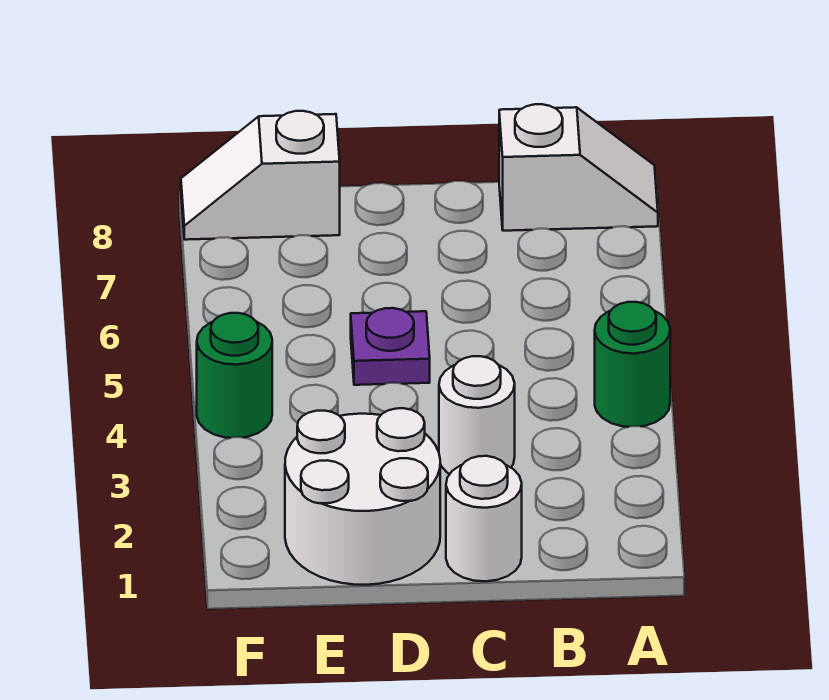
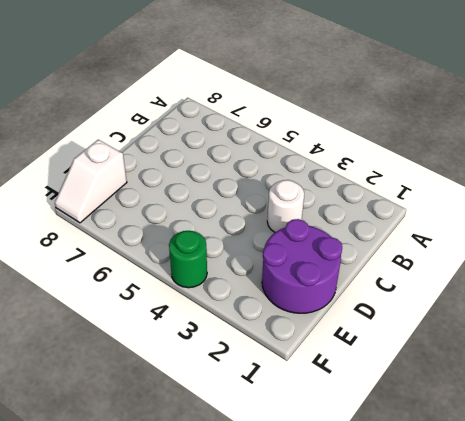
purple 2x2 round brick [262,219,342,313] -> white 2x2 round brick [285,408,440,585]
none -> green 1x1 round brick [595,302,670,427]
none -> white 1x2 slope [499,104,658,231]

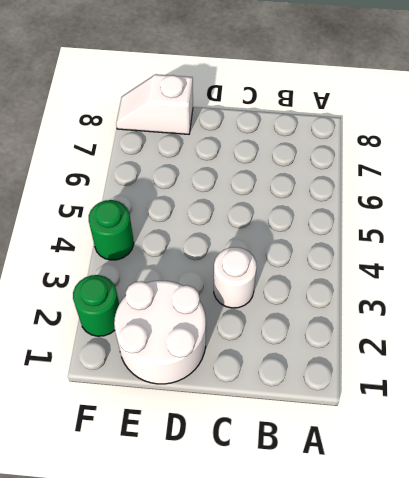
green 1x1 round brick [73,275,119,336] -> green 1x1 round brick moved to [595,302,670,427]
none -> white 1x2 slope [499,104,658,231]
none -> white 1x1 round brick [446,456,522,581]

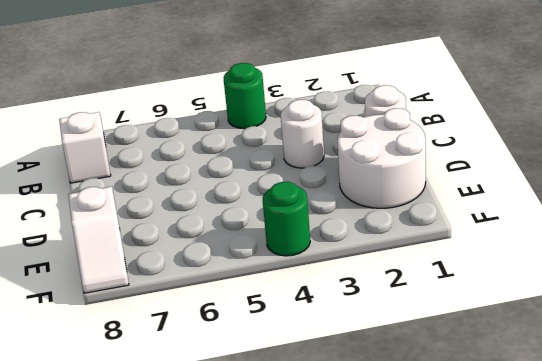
none -> purple 1x1 plate [351,308,430,385]

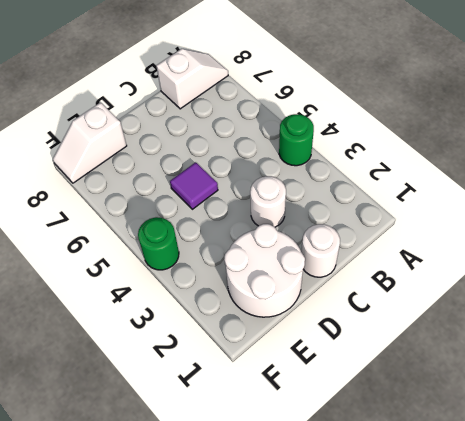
purple 1x1 tile [170,162,218,209] -> purple 1x1 plate [351,308,430,385]

